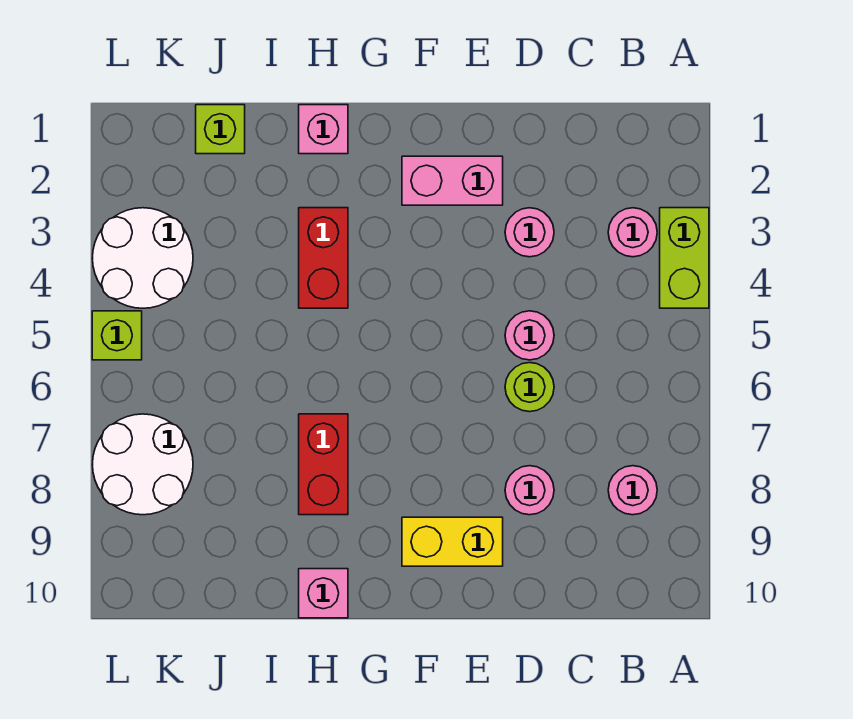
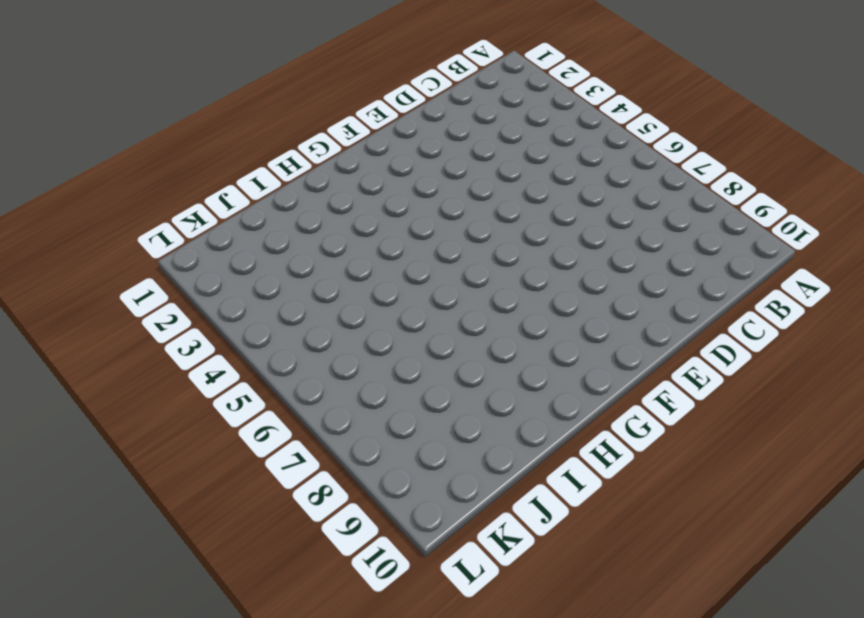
none -> lime 1x2 brick [660,208,709,308]
none -> pink 1x1 round brick [608,208,657,257]
none -> pink 1x1 round brick [608,466,657,515]

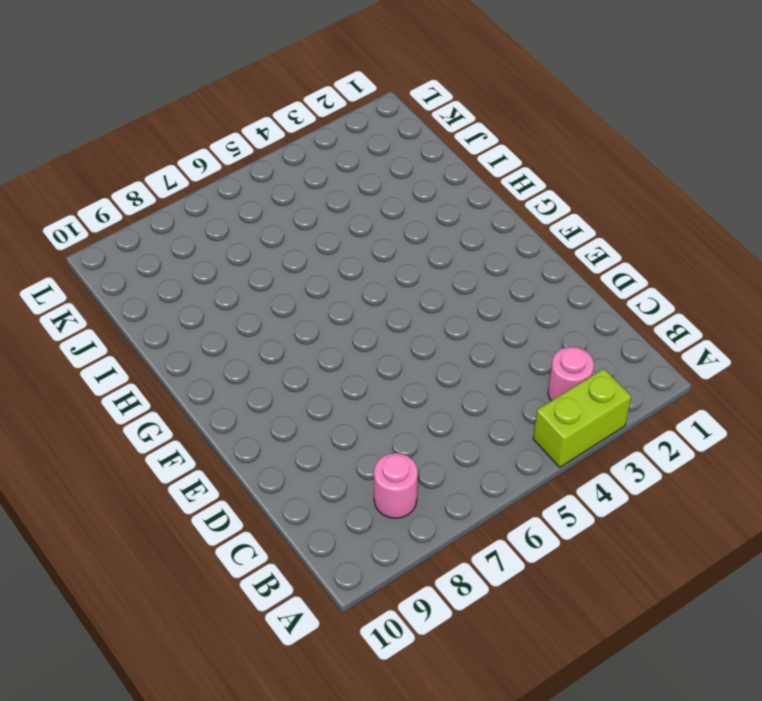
none -> pink 1x1 round brick [505,208,554,257]
none -> pink 1x1 round brick [505,311,554,360]
none -> lime 1x1 round brick [505,363,554,412]

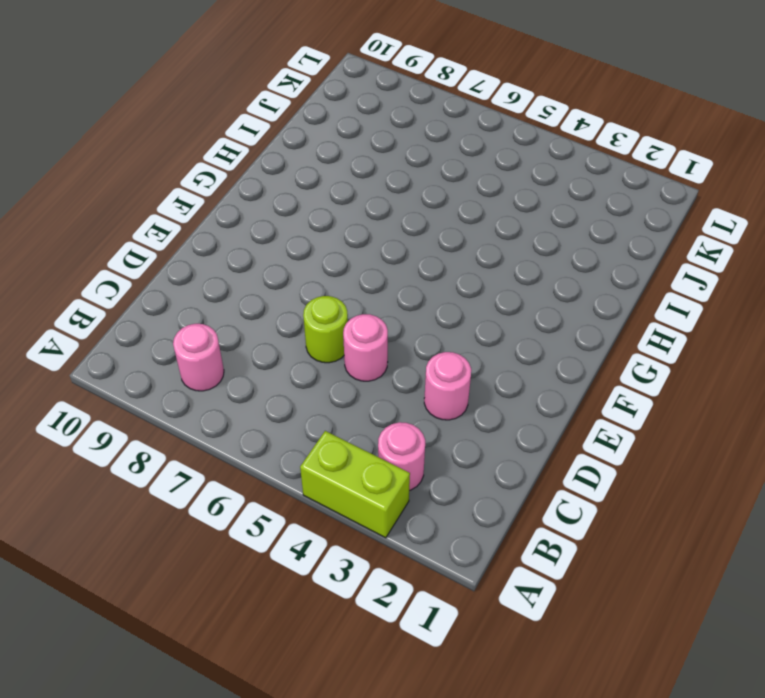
none -> pink 1x1 round brick [505,466,554,515]
none -> pink 1x2 brick [402,156,503,205]
none -> yellow 1x2 brick [402,517,503,566]

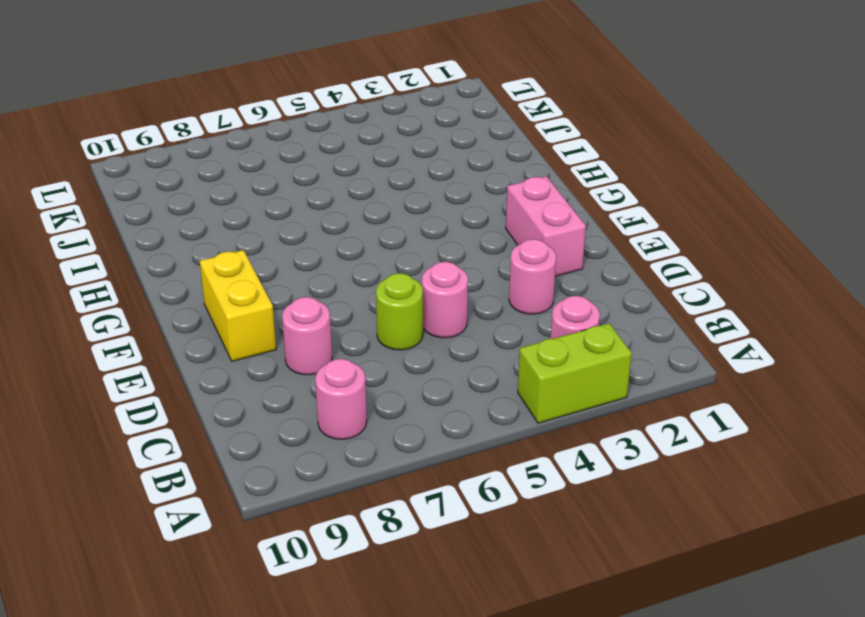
none -> pink 1x1 brick [299,105,348,154]
none -> red 1x2 brick [299,208,348,308]
none -> red 1x2 brick [299,414,348,515]

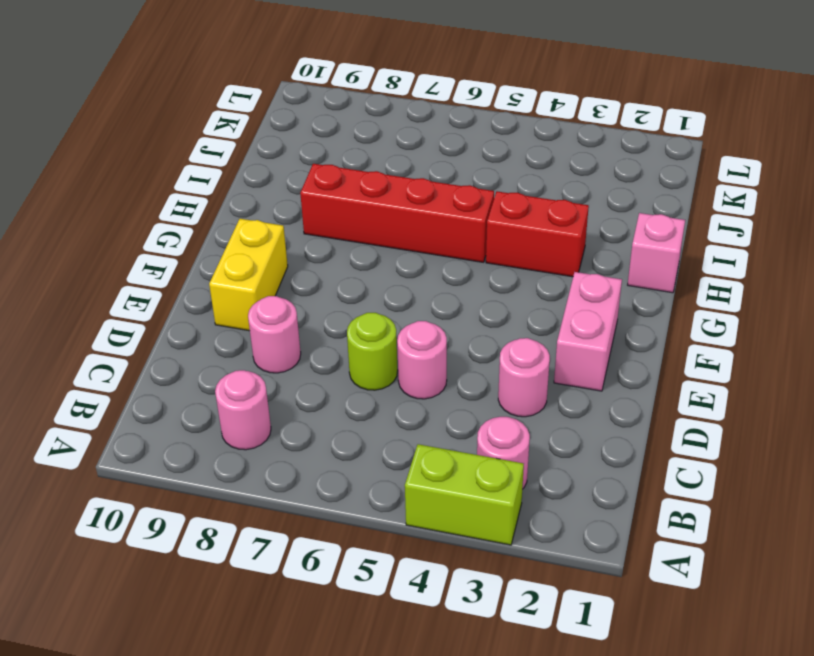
red 1x4 brick [300,164,494,262] -> red 1x2 brick [299,414,348,515]
none -> pink 1x1 brick [299,569,348,618]
none -> lime 1x1 brick [196,105,245,154]
none -> white 2x2 round brick [92,208,193,308]

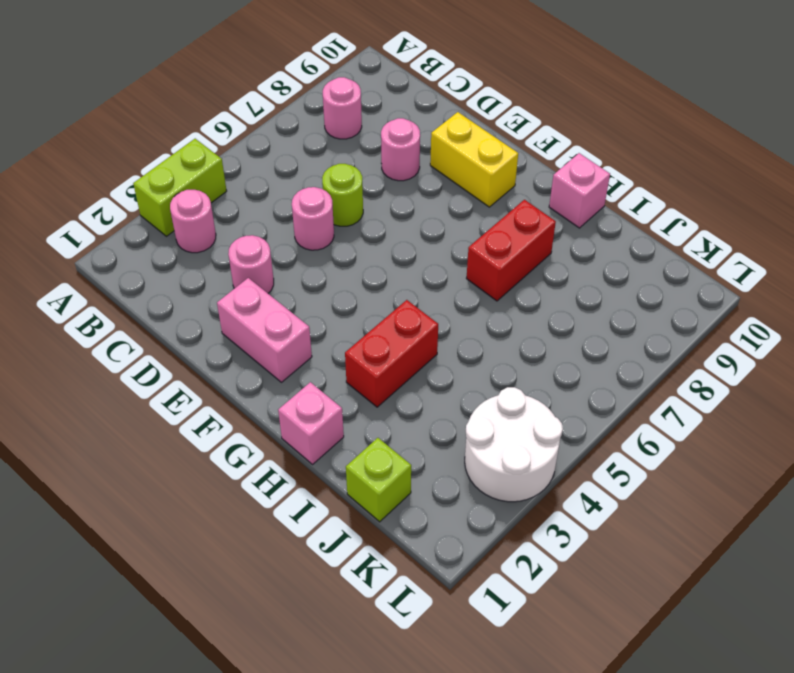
none -> white 2x2 round brick [92,414,193,515]
none -> lime 1x1 brick [92,311,142,360]

